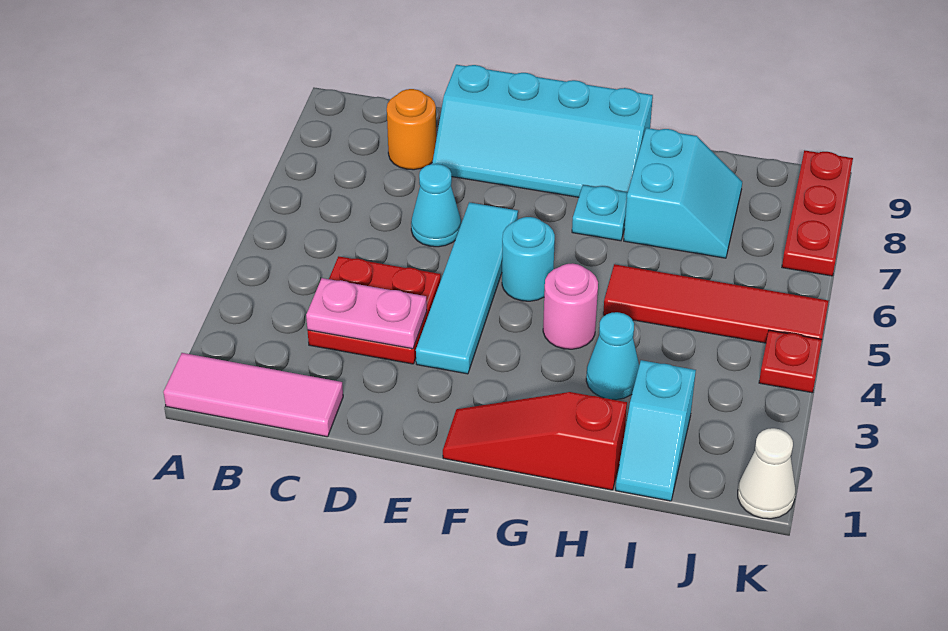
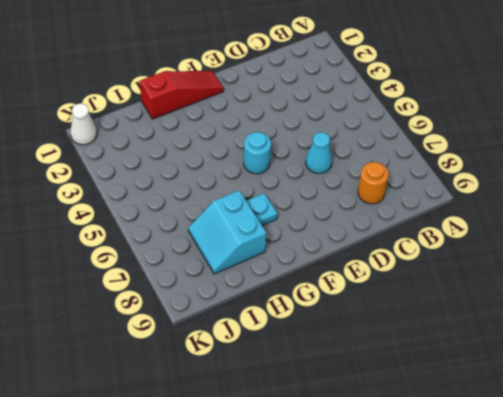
none -> pink 1x3 tile [163,353,343,437]
none -> red 2x2 plate [308,256,441,364]
none -> cyan 2x4 slope [432,65,653,197]

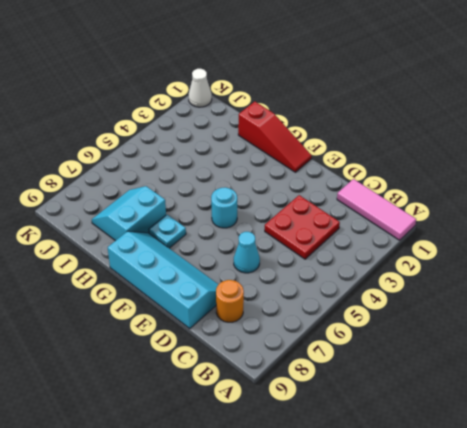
none -> cyan 1x4 tile [416,202,518,374]
none -> pink 1x1 round brick [543,263,598,349]
none -> cyan 1x1 cone [586,312,639,400]

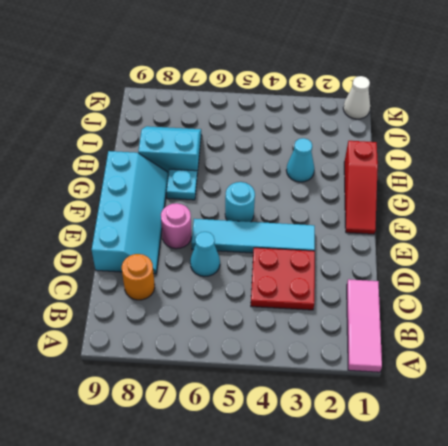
pink 1x1 round brick [161,203,191,249] -> pink 1x1 round brick moved to [543,263,598,349]
none -> red 1x4 tile [603,264,829,343]
none -> cyan 1x2 slope [616,360,696,501]
none -> red 1x1 plate [759,330,822,393]

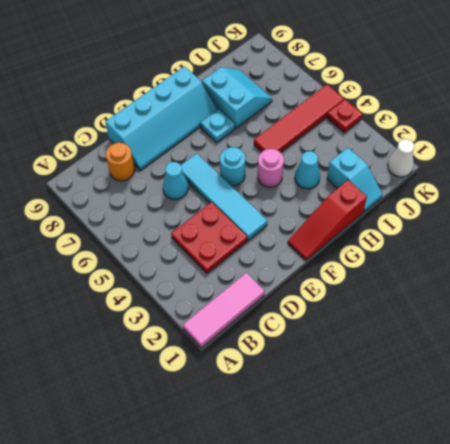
none -> red 1x3 plate [782,150,853,276]
none -> pink 1x2 plate [306,278,427,349]

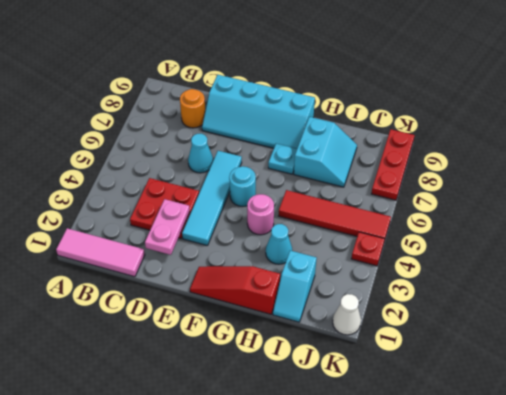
pink 1x2 plate [145,199,190,255] -> pink 1x2 plate turned to [306,278,427,349]

